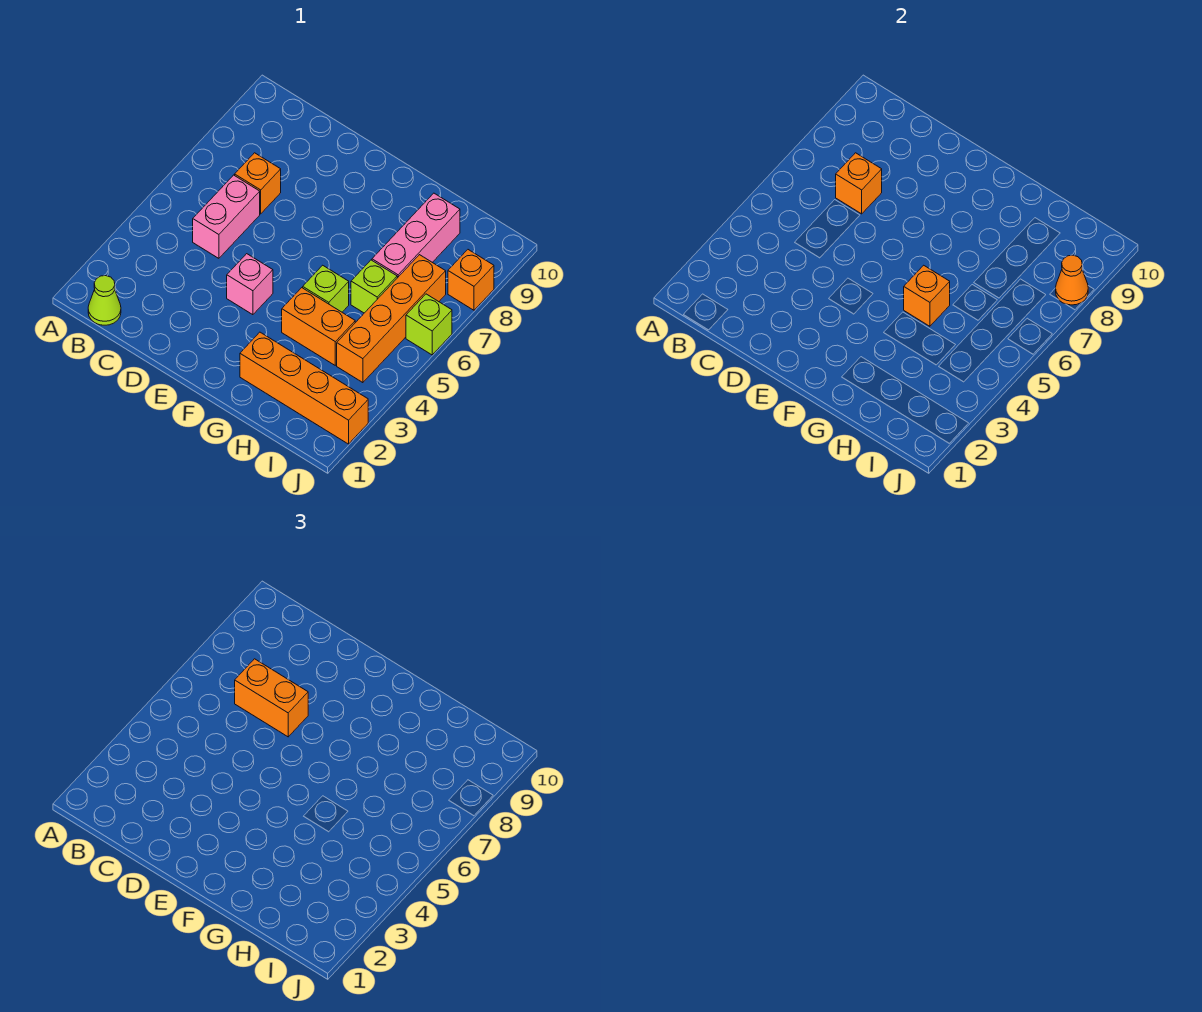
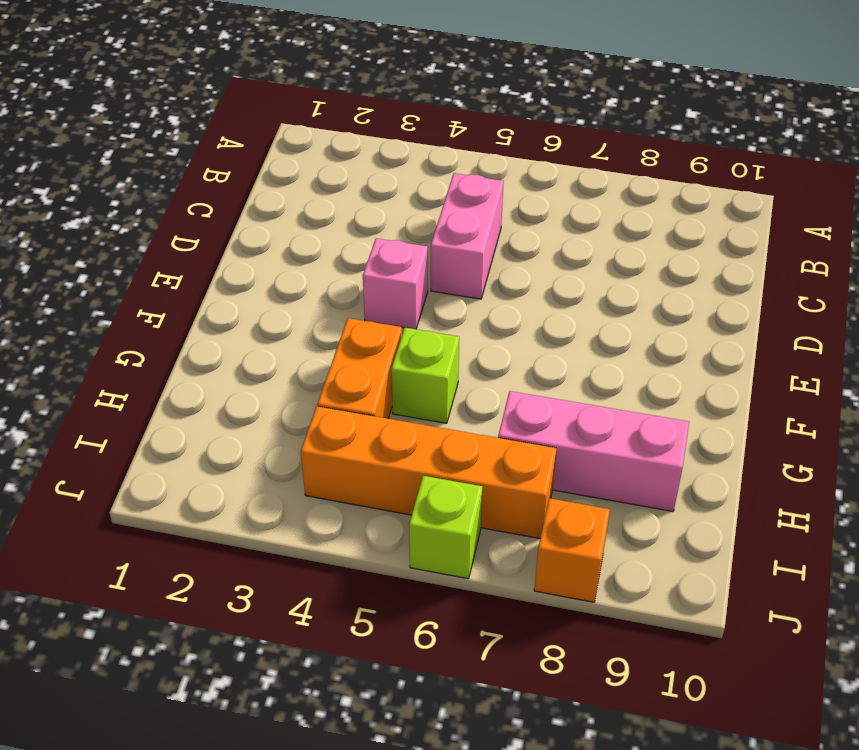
pink 1x2 brick [431,173,504,299] -> pink 1x2 brick turned to [193,175,260,258]
none -> lime 1x1 cone [88,276,121,325]
none -> orange 1x1 brick [235,153,281,214]
none -> orange 1x4 brick [240,332,368,444]

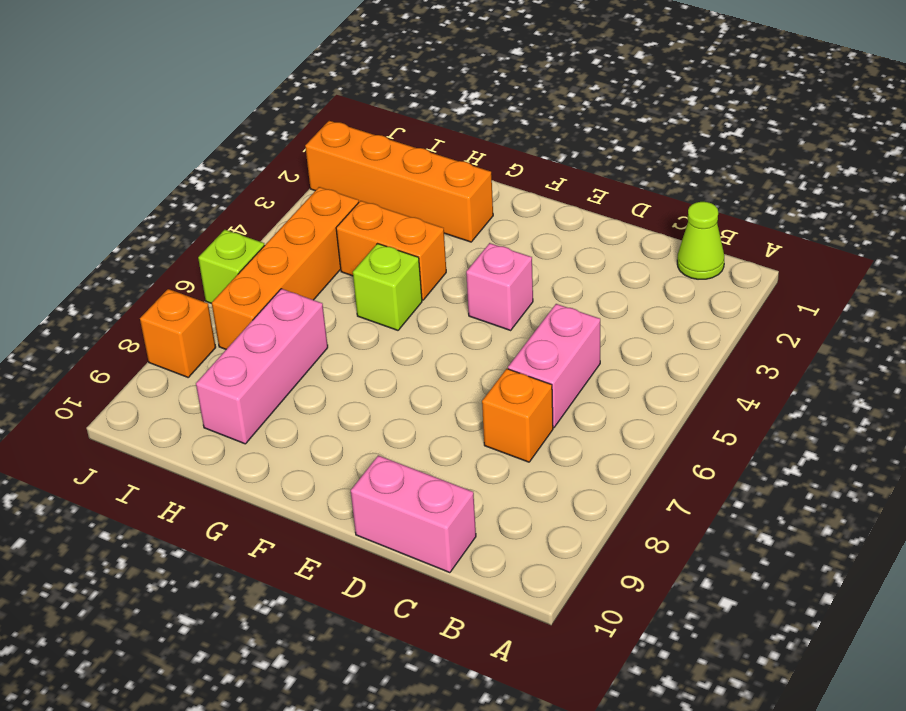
pink 1x2 brick [351,455,476,573] -> none
none -> lime 1x1 brick [351,260,397,313]
none -> orange 1x1 brick [836,153,882,214]
none -> orange 1x1 brick [904,265,950,326]

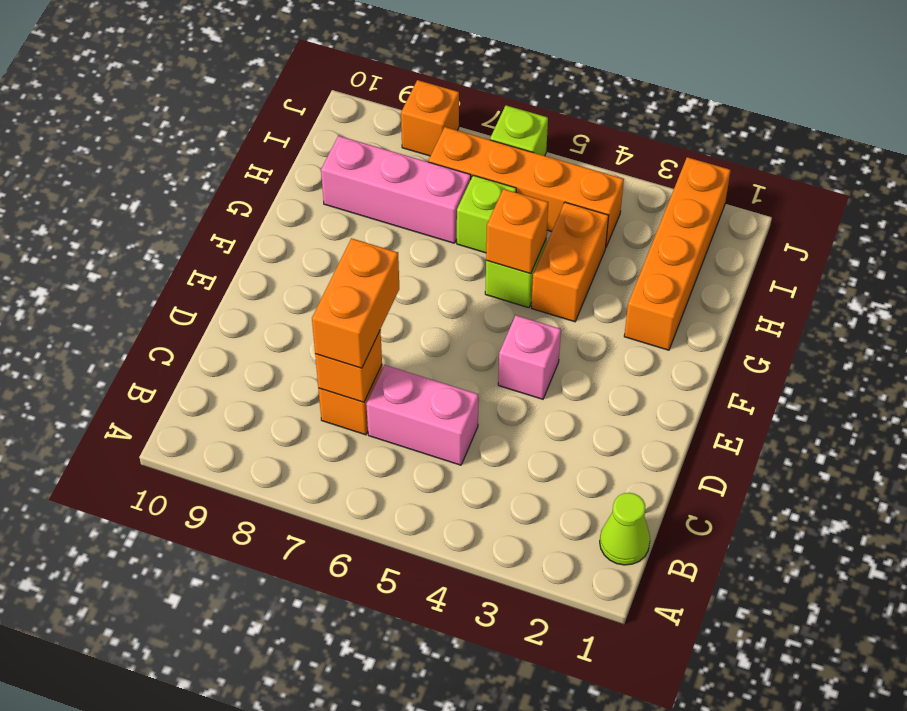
none -> orange 1x1 cone [1056,255,1088,305]

